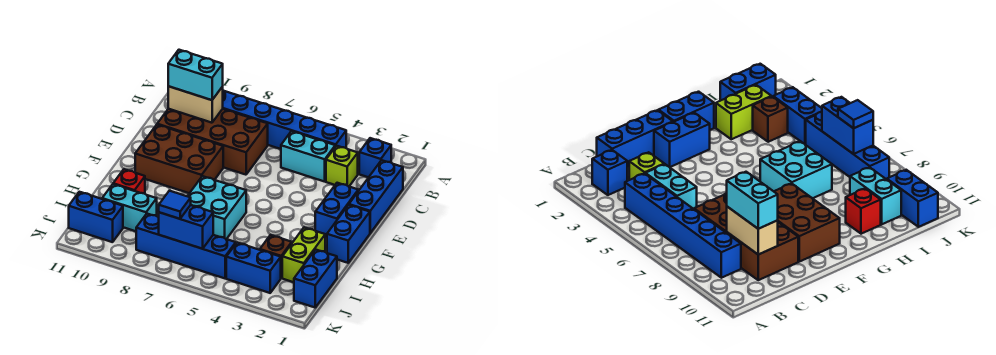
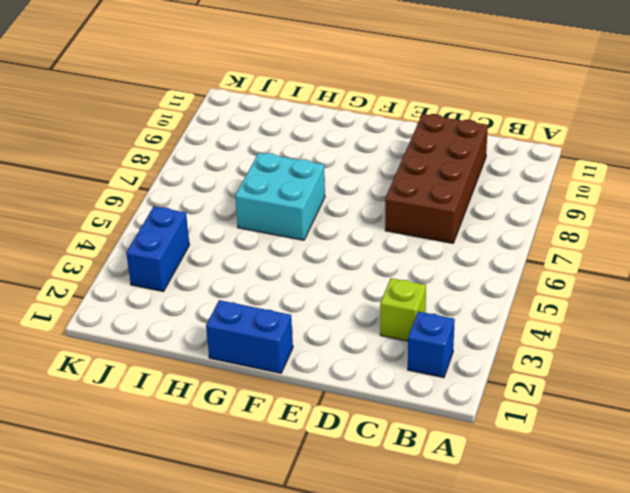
none -> blue 1x6 brick [223,91,346,149]
none -> blue 1x3 brick [349,160,403,233]
none -> cyan 1x2 brick [281,131,335,182]

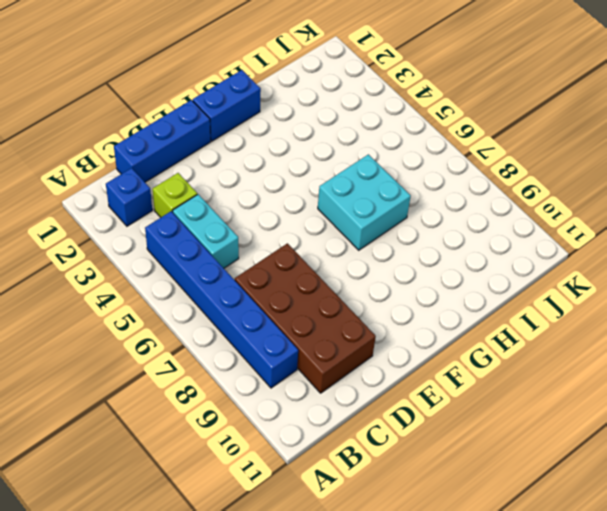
none -> blue 1x2 brick [315,183,358,238]
none -> brown 2x3 brick [135,125,223,193]
none -> lime 1x2 brick [282,227,325,282]

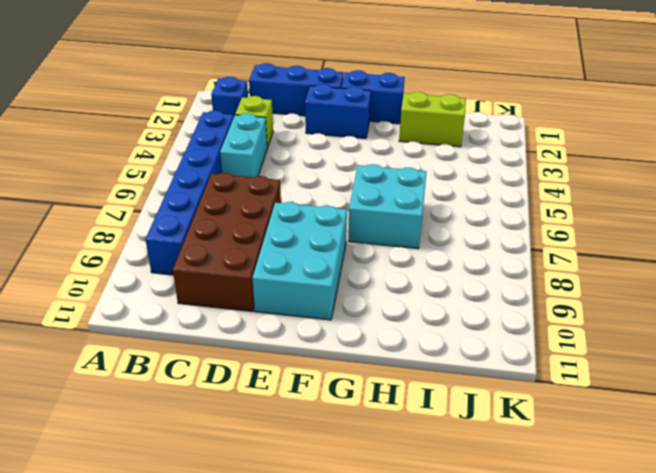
cyan 2x3 brick [252,202,347,320] -> brown 2x3 brick [135,125,223,193]
none -> red 1x1 brick [113,169,145,194]
none -> blue 1x2 brick [294,250,337,307]
none -> brown 1x1 brick [260,235,292,278]

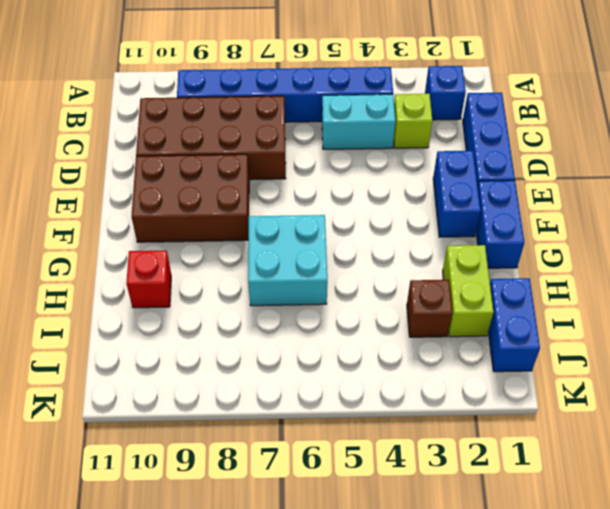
none -> cyan 1x2 brick [102,184,157,231]
none -> blue 1x2 brick [226,243,281,293]
none -> blue 1x4 brick [136,214,236,278]

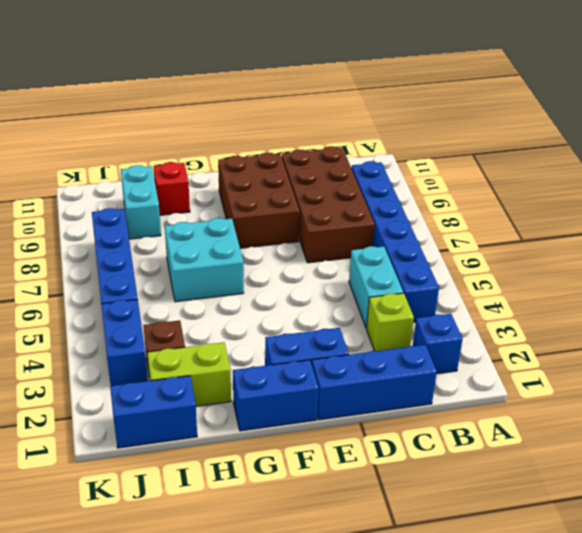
none -> blue 1x2 brick [69,192,123,242]
none -> tan 1x2 brick [168,86,223,123]
none -> blue 1x2 brick [159,205,213,249]

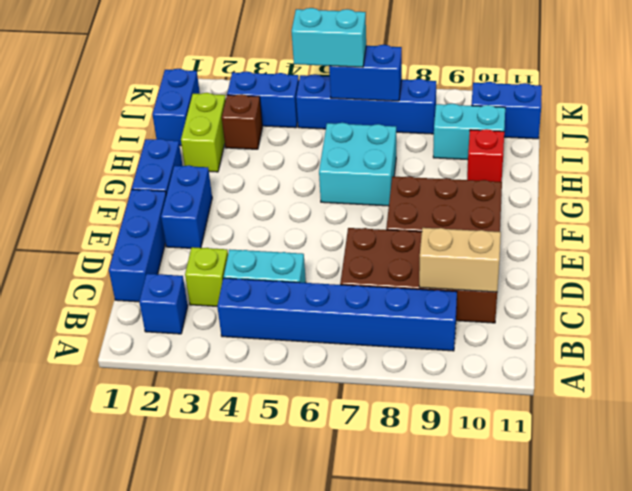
cyan 1x2 brick [292,8,366,67] -> cyan 1x2 brick moved to [168,50,223,100]
none -> blue 1x1 tile [159,191,191,219]

